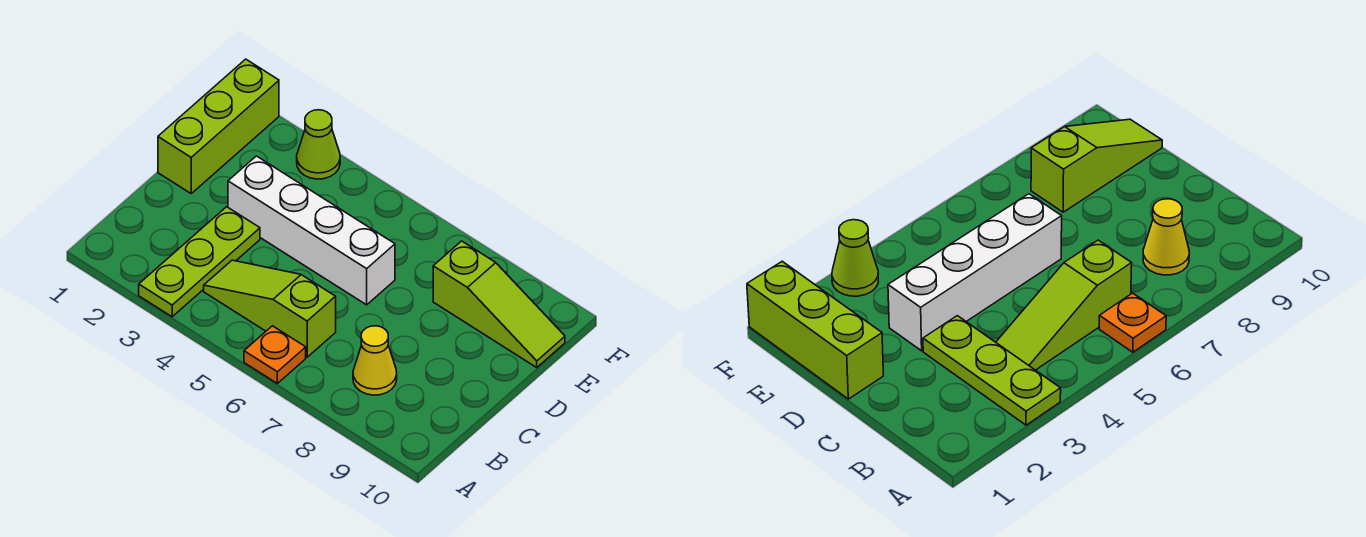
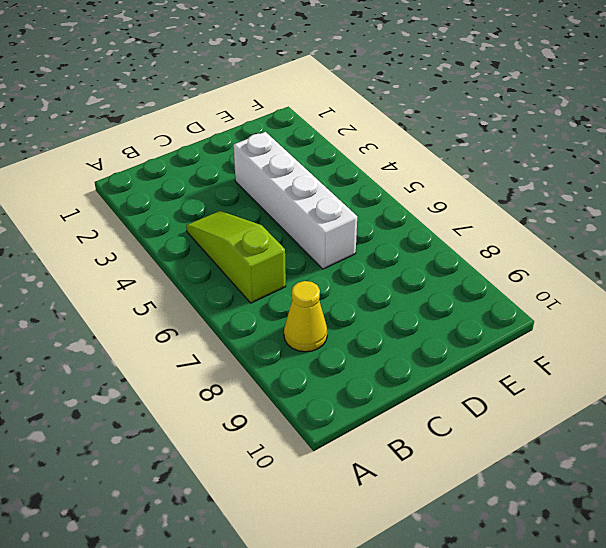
none -> lime 1x3 plate [139,207,260,317]
none -> orange 1x1 plate [244,326,306,383]

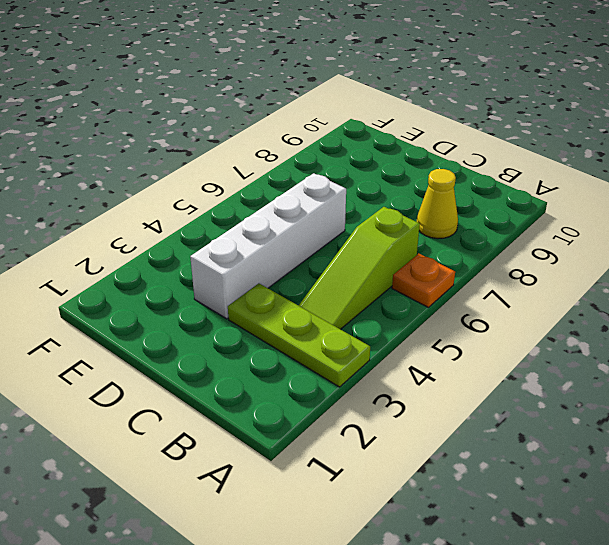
none -> lime 1x3 brick [158,59,279,193]
none -> lime 1x3 slope [433,241,565,367]

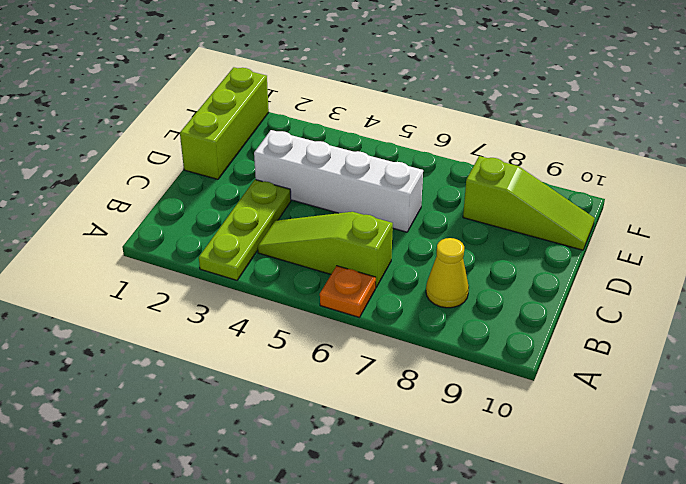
none -> lime 1x1 cone [297,110,340,179]

